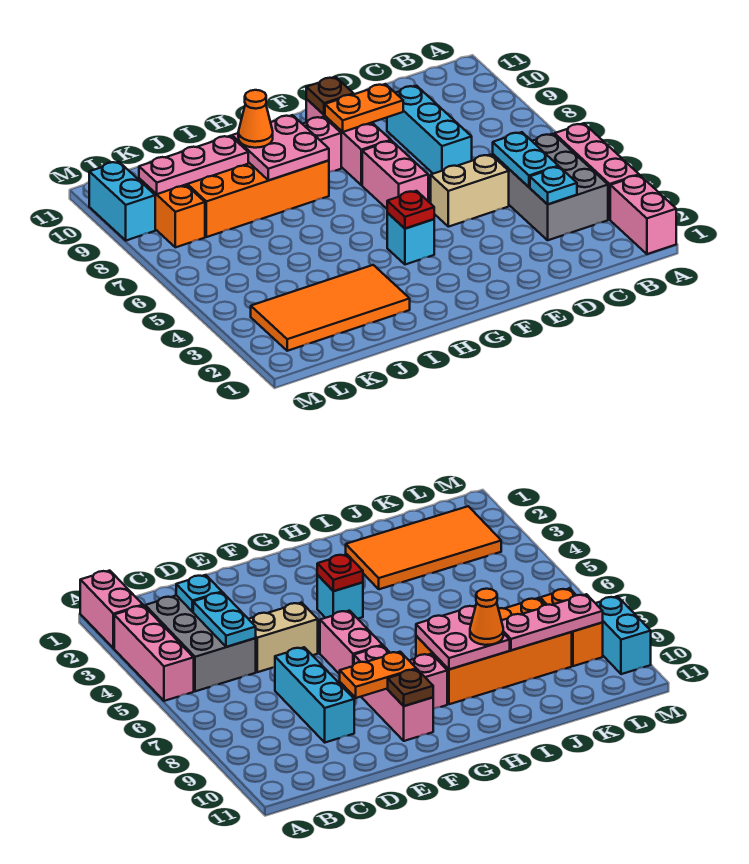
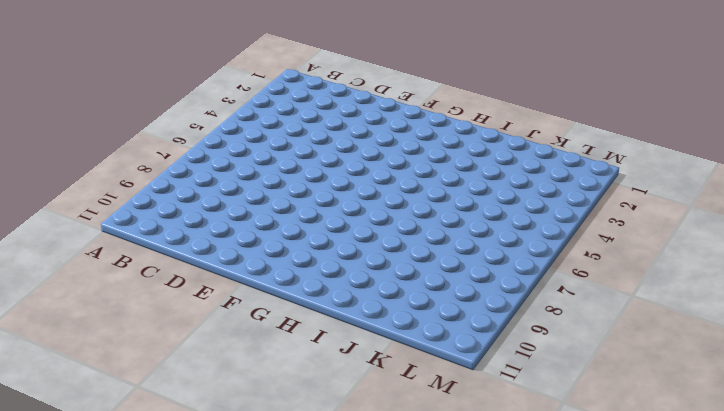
none -> pink 1x2 brick [610,175,676,254]
none -> pink 1x3 brick [555,124,639,219]
none -> grey 2x3 brick [493,134,608,240]

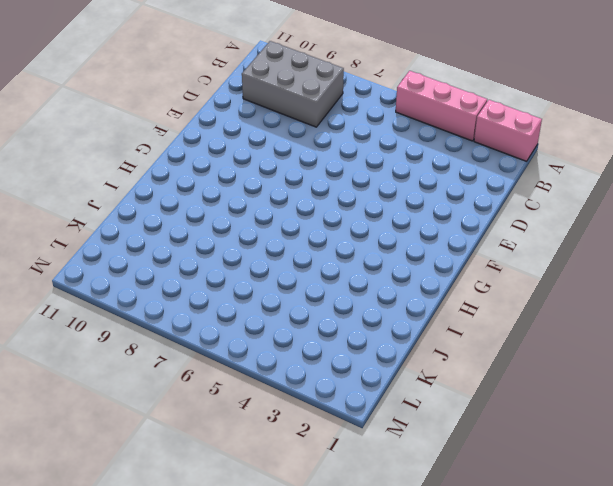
grey 2x3 brick [242,41,344,127] -> grey 2x3 brick moved to [493,134,608,240]
none -> tan 1x2 brick [431,155,509,227]
none -> cyan 1x3 brick [387,86,472,174]
none -> pink 1x2 brick [362,141,428,209]

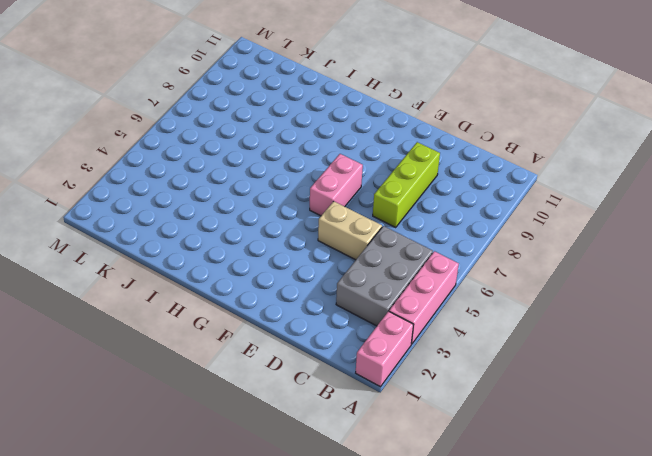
lime 1x3 brick [373,142,440,227] -> cyan 1x3 brick [387,86,472,174]
none -> pink 1x3 brick [306,99,391,185]
none -> cyan 1x1 brick [387,213,434,265]
none -> pink 1x1 brick [303,117,341,172]

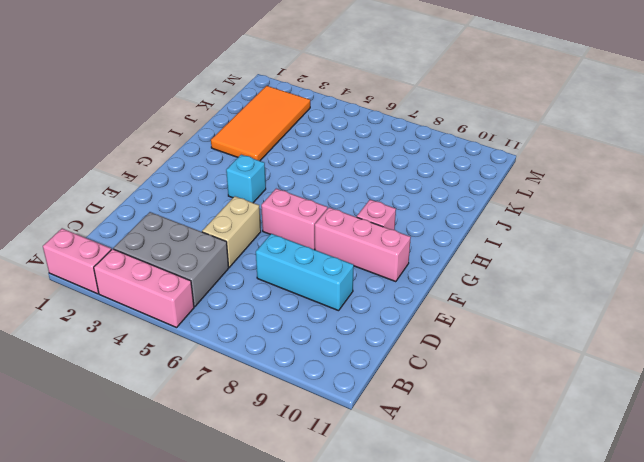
none -> orange 2x4 brick [186,160,329,237]
none -> orange 1x2 brick [139,179,205,247]
none -> cyan 1x2 brick [89,162,155,241]

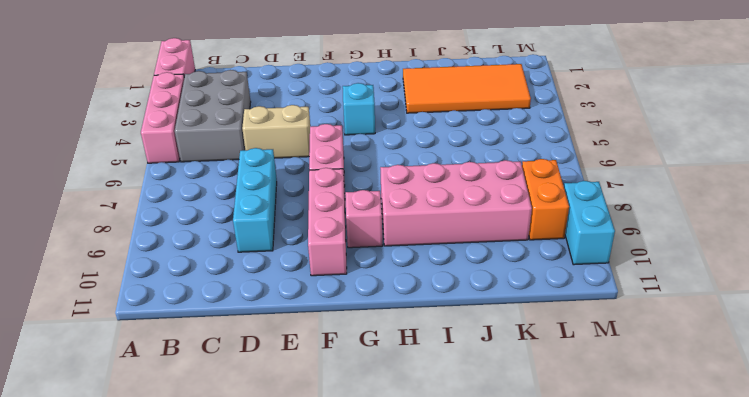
pink 2x4 brick [380,160,532,246] -> orange 2x4 brick [186,160,329,237]
none -> cyan 1x1 plate [530,167,577,204]
none -> cyan 1x2 plate [493,132,558,187]
none -> orange 1x2 plate [325,84,403,132]

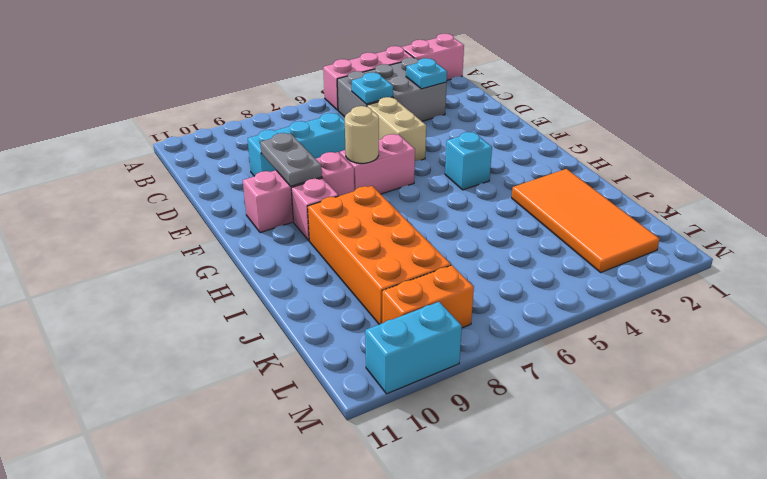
cyan 1x1 plate [352,72,393,104] -> cyan 1x2 plate [493,132,558,187]
grey 1x2 plate [260,133,322,186] -> orange 1x2 plate [325,84,403,132]
tan 1x1 round brick [345,106,379,163] -> none
none -> brown 1x1 plate [306,77,354,115]
none -> red 1x1 plate [387,191,434,228]
none -> pink 2x2 plate [232,115,329,180]

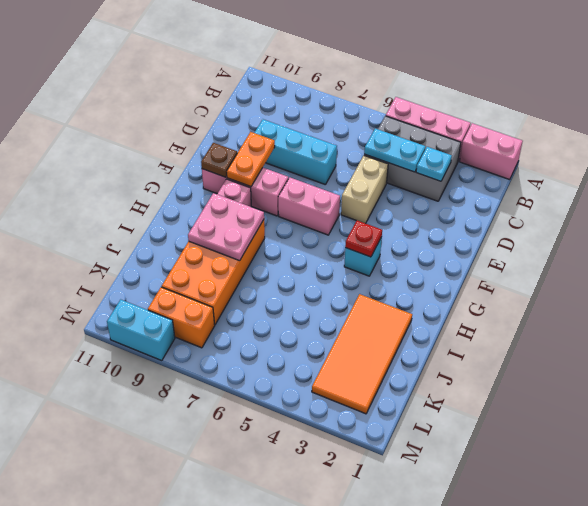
none -> pink 1x3 plate [139,136,248,194]
none -> orange 1x1 cone [238,90,273,148]

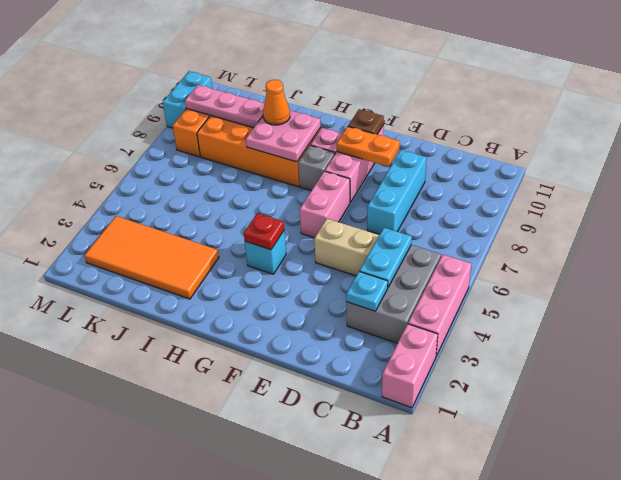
grey 1x1 brick [298,145,335,191] -> none

